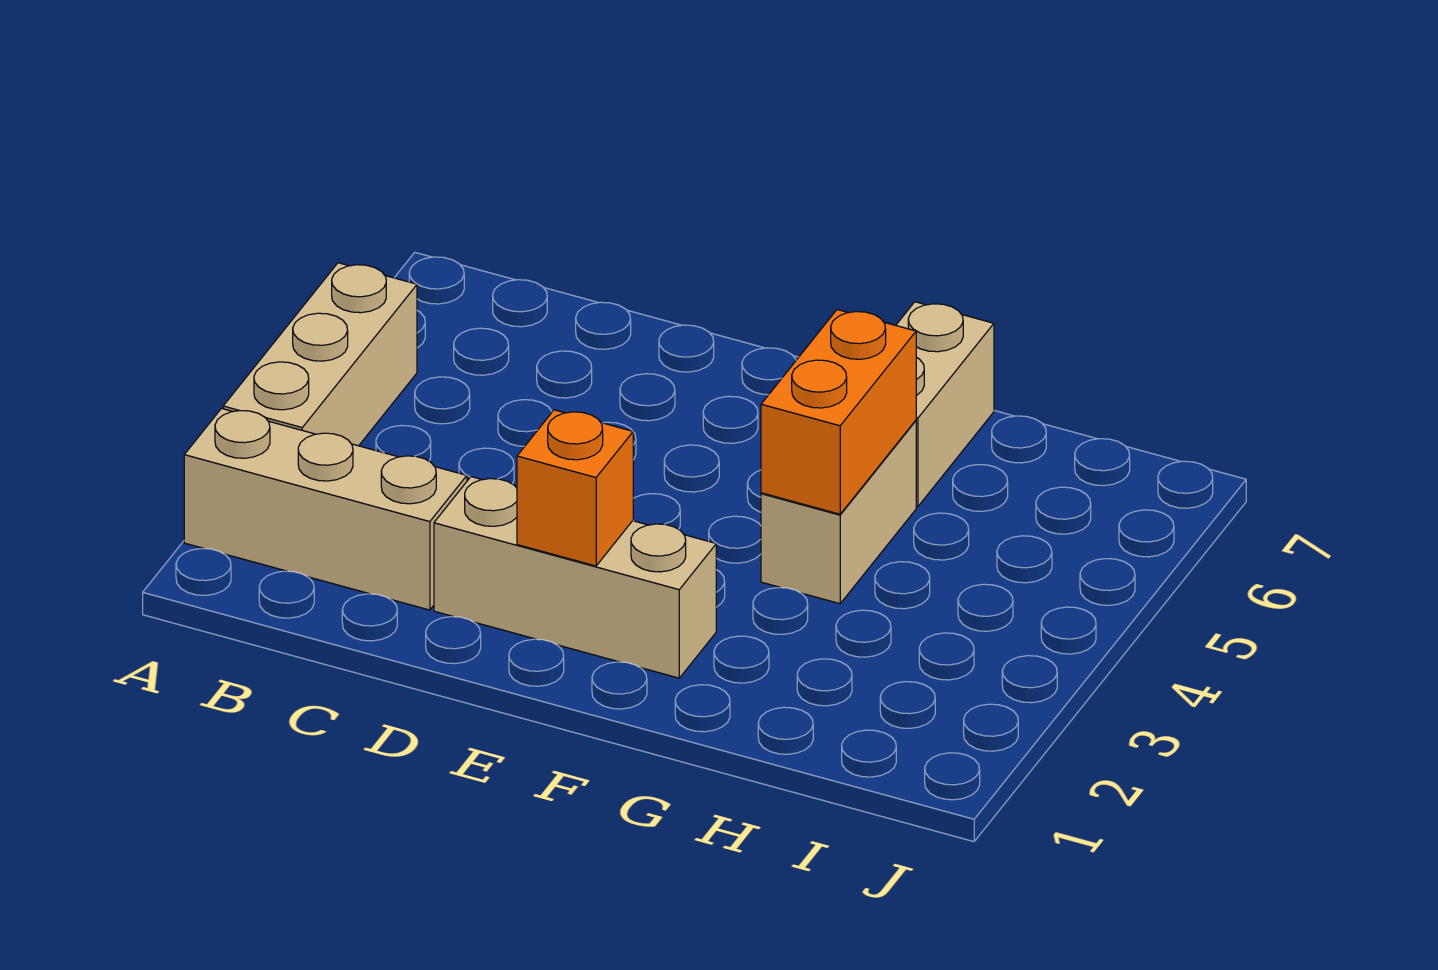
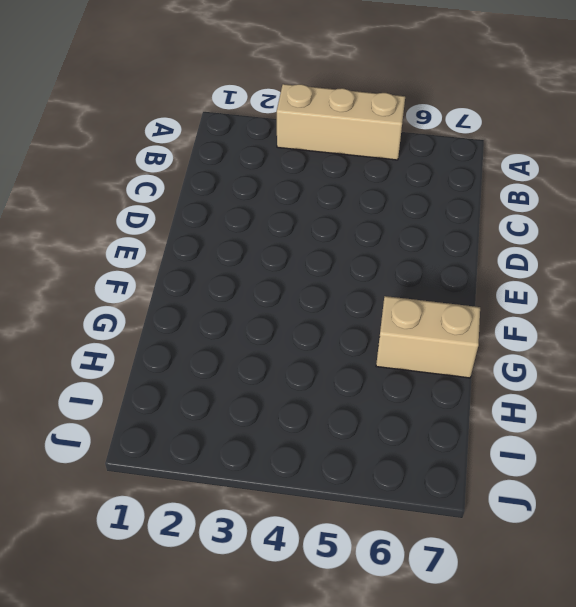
none -> tan 1x3 brick [184,409,467,610]
none -> tan 1x3 brick [434,477,716,678]

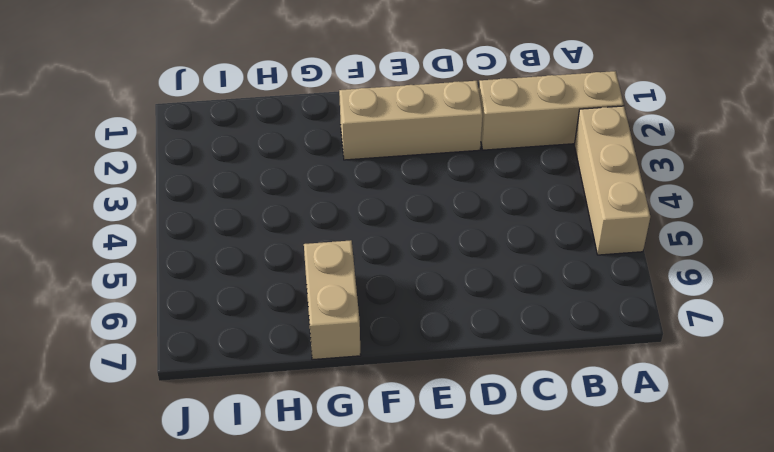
none -> tan 1x2 brick [761,420,916,604]
none -> orange 1x1 brick [517,410,633,566]

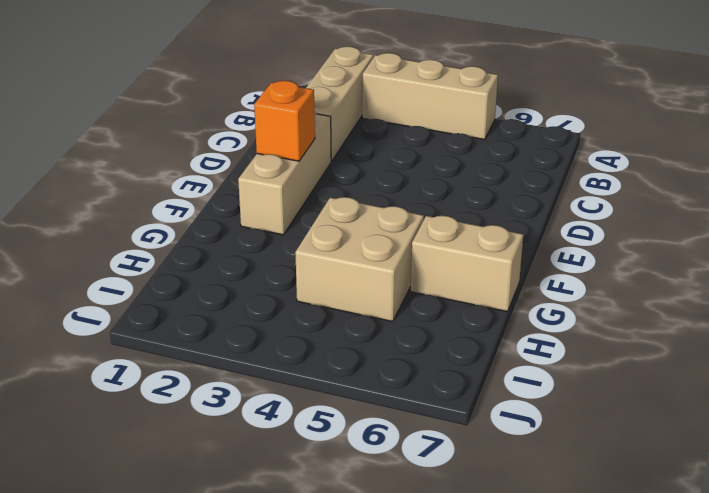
tan 2x2 brick [295,197,424,322] -> tan 1x2 brick [761,420,916,604]
none -> orange 1x2 brick [761,310,916,514]

